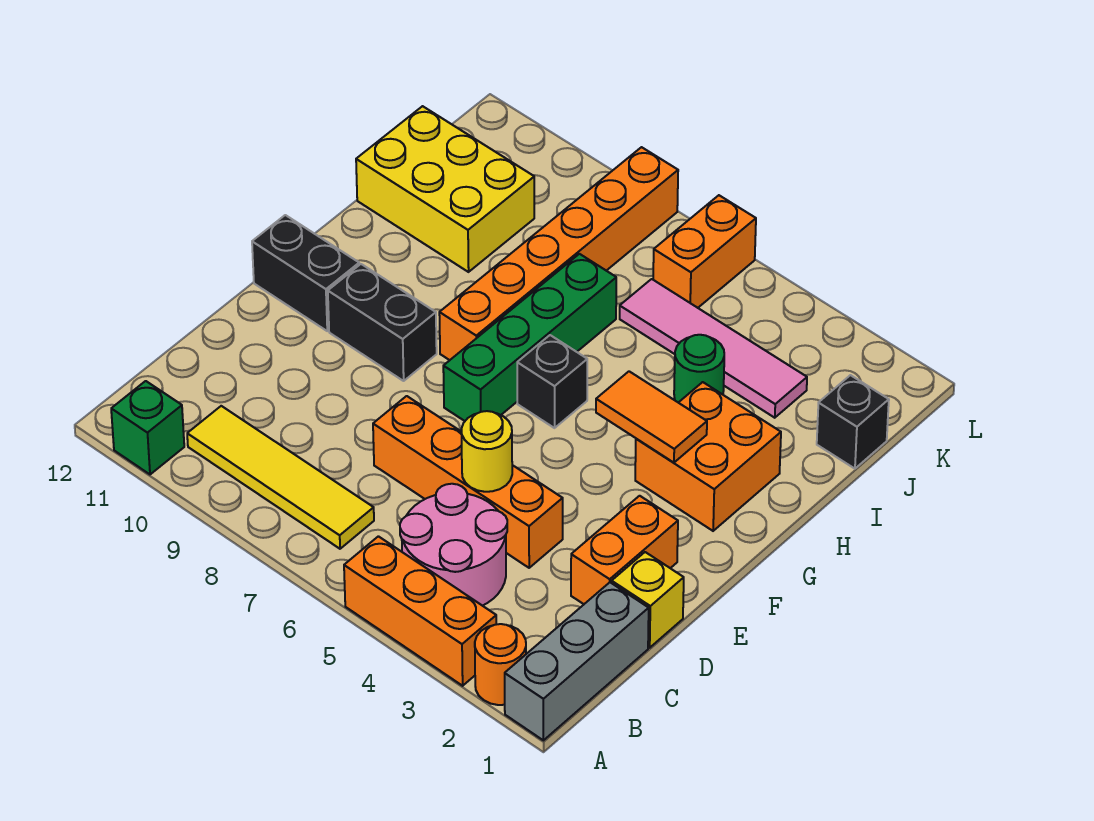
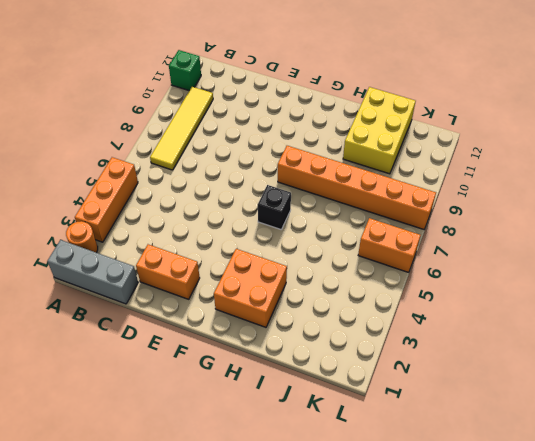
none -> pink 2x2 round brick [400,484,507,606]
none -> yellow 1x1 brick [612,552,684,648]
none -> orange 1x4 brick [373,396,563,568]

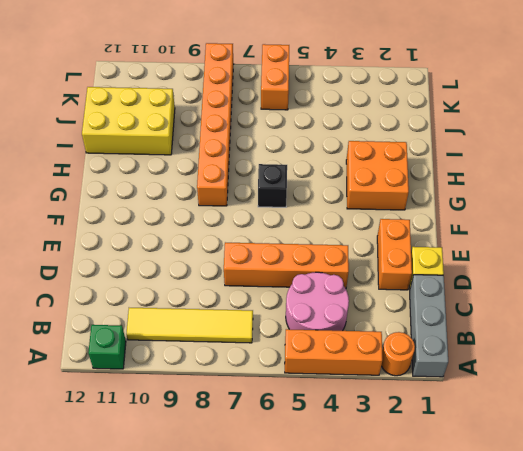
none -> green 1x4 brick [443,254,616,421]
none -> black 1x2 brick [328,264,437,381]
none -> black 1x2 brick [252,215,359,331]

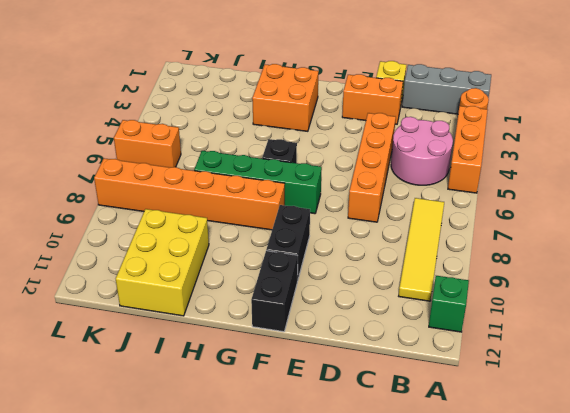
none -> green 1x1 round brick [674,335,724,403]
none -> black 1x1 brick [817,375,889,469]
none -> pink 1x4 tile [620,279,807,418]

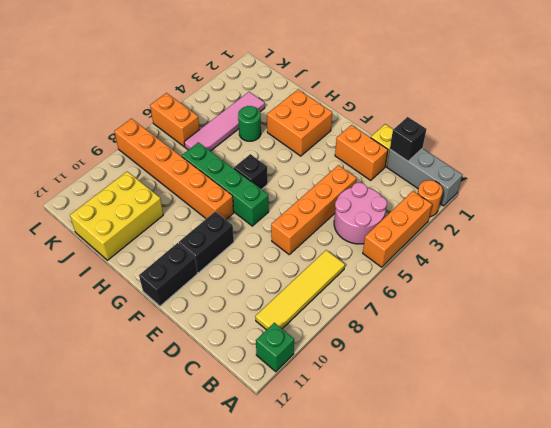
black 1x1 brick [390,117,427,161] -> black 1x1 brick moved to [817,375,889,469]
none -> yellow 1x1 round brick [461,411,512,492]
none -> orange 1x2 tile [596,371,707,463]

